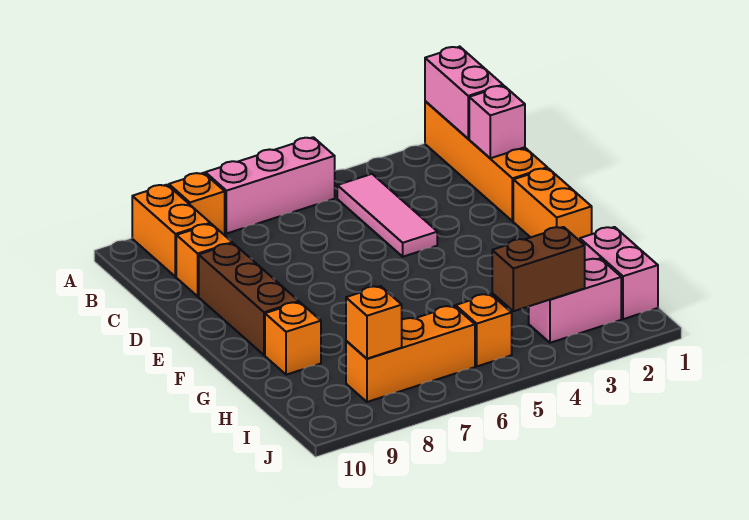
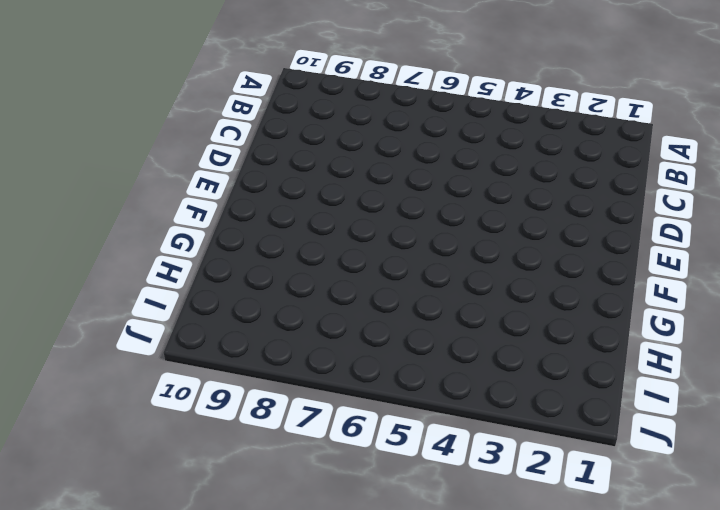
none -> orange 1x4 brick [425,101,547,221]
none -> pink 1x3 brick [205,137,335,234]
none -> orange 1x1 brick [169,173,225,234]

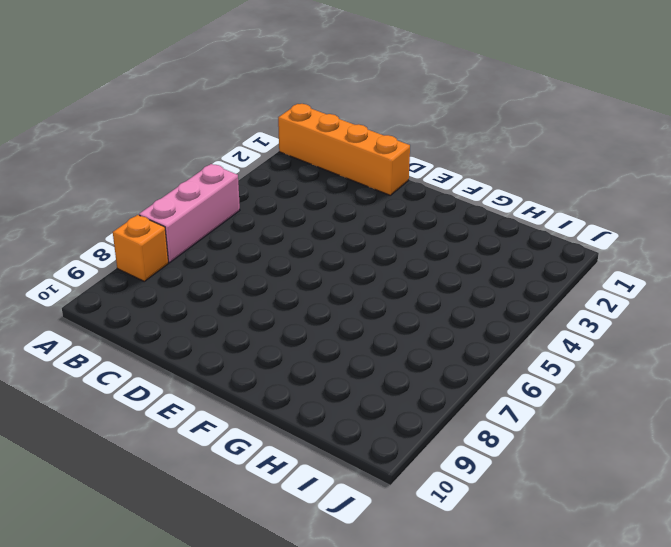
none -> orange 1x2 brick [132,185,210,277]
none -> pink 1x3 tile [337,174,437,257]
none -> orange 1x1 brick [176,224,232,296]

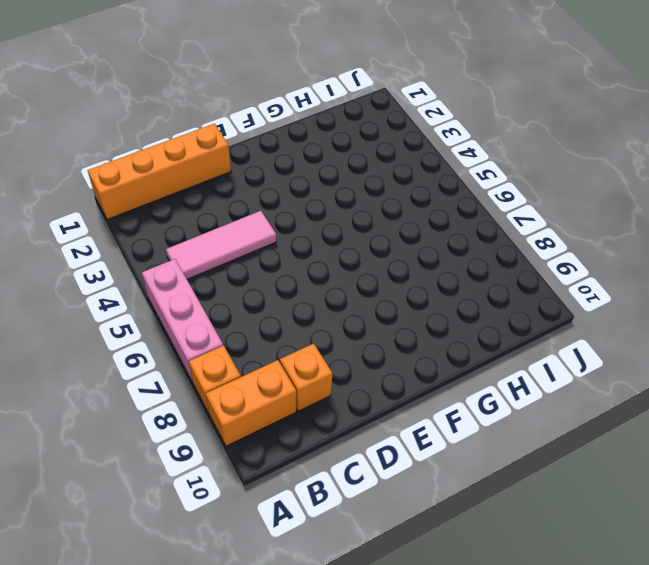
none -> brown 1x3 brick [199,243,299,355]
none -> orange 1x2 brick [513,168,592,241]
none -> orange 1x1 brick [265,302,321,375]

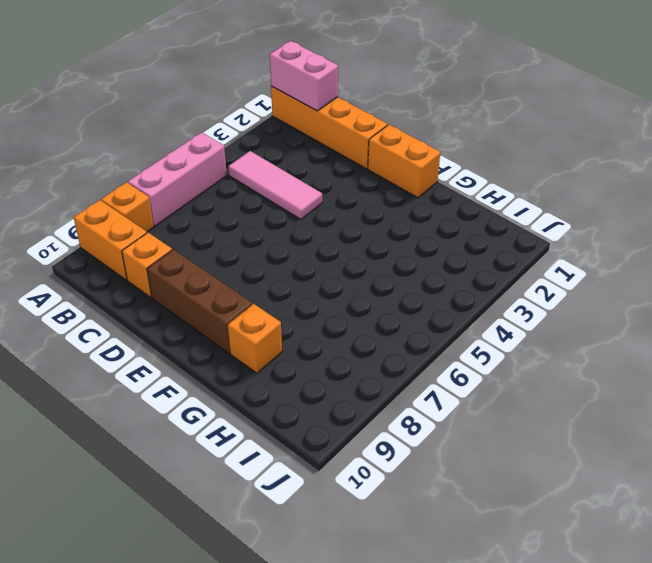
none -> pink 1x2 brick [580,227,658,319]
none -> pink 1x2 brick [529,259,621,343]
none -> orange 1x1 brick [456,294,512,366]

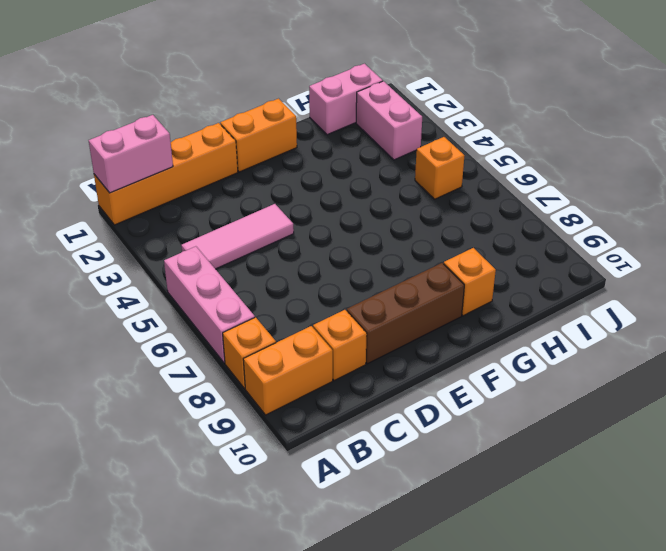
none -> orange 1x3 brick [346,306,475,402]
none -> pink 1x1 brick [469,86,525,158]
none -> brown 1x2 brick [492,227,585,311]

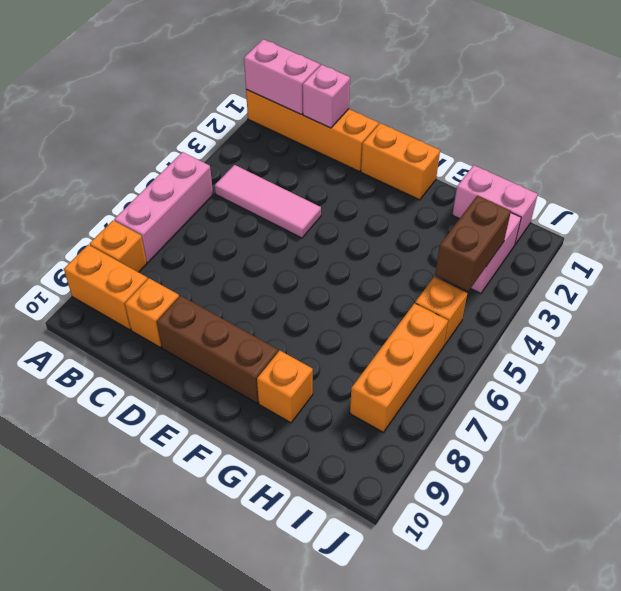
none -> orange 1x1 brick [346,286,402,359]

